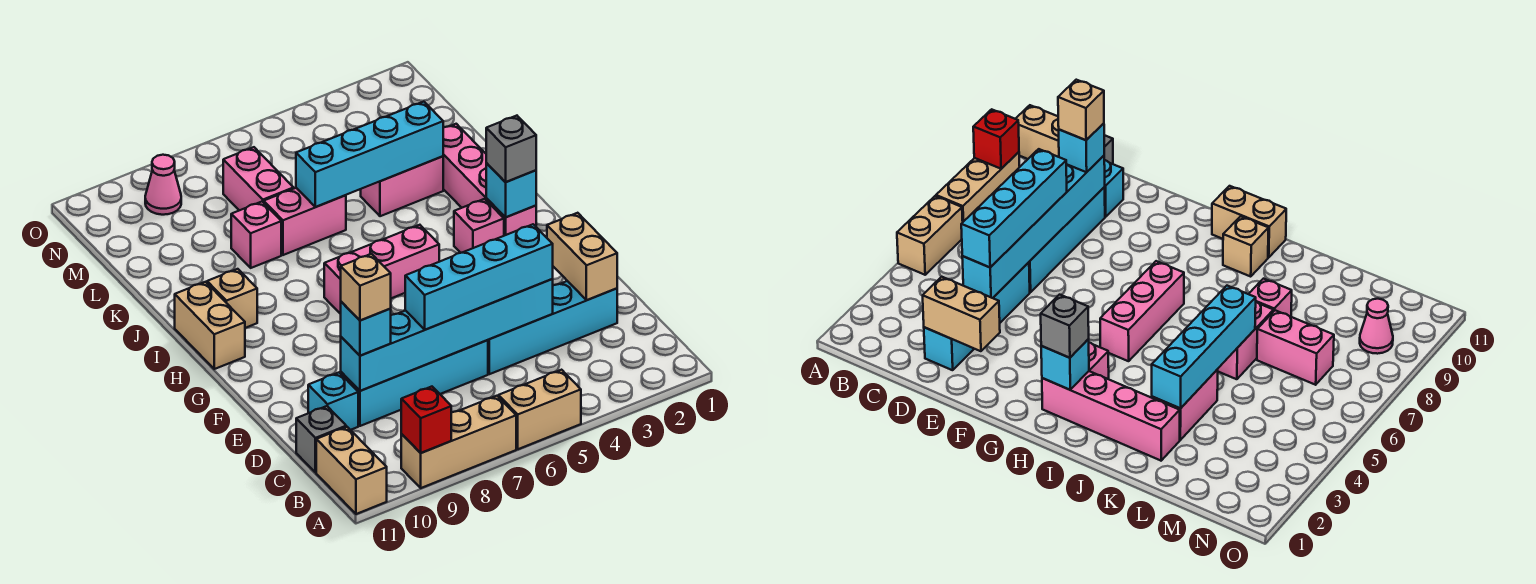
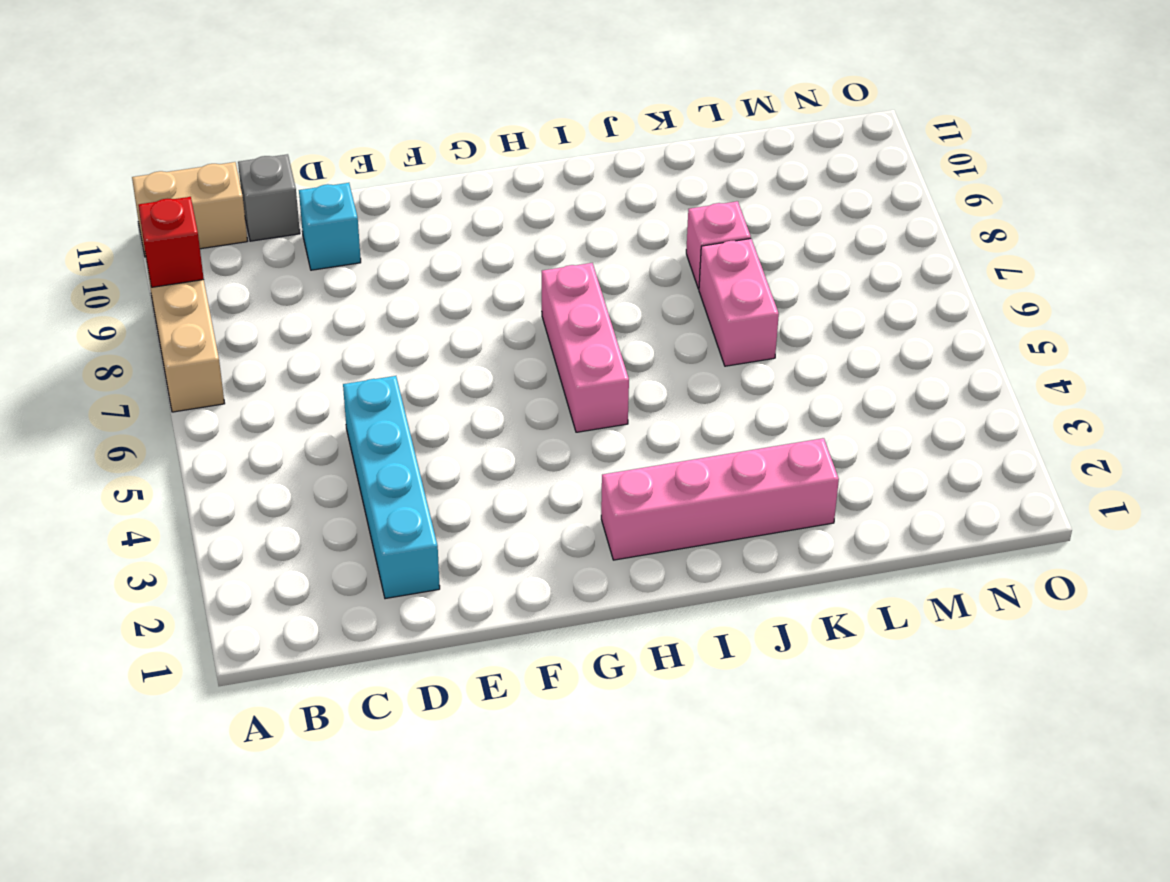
none -> tan 1x2 brick [499,370,581,449]
none -> cyan 1x4 brick [341,340,488,426]
none -> pink 1x1 brick [454,199,504,253]

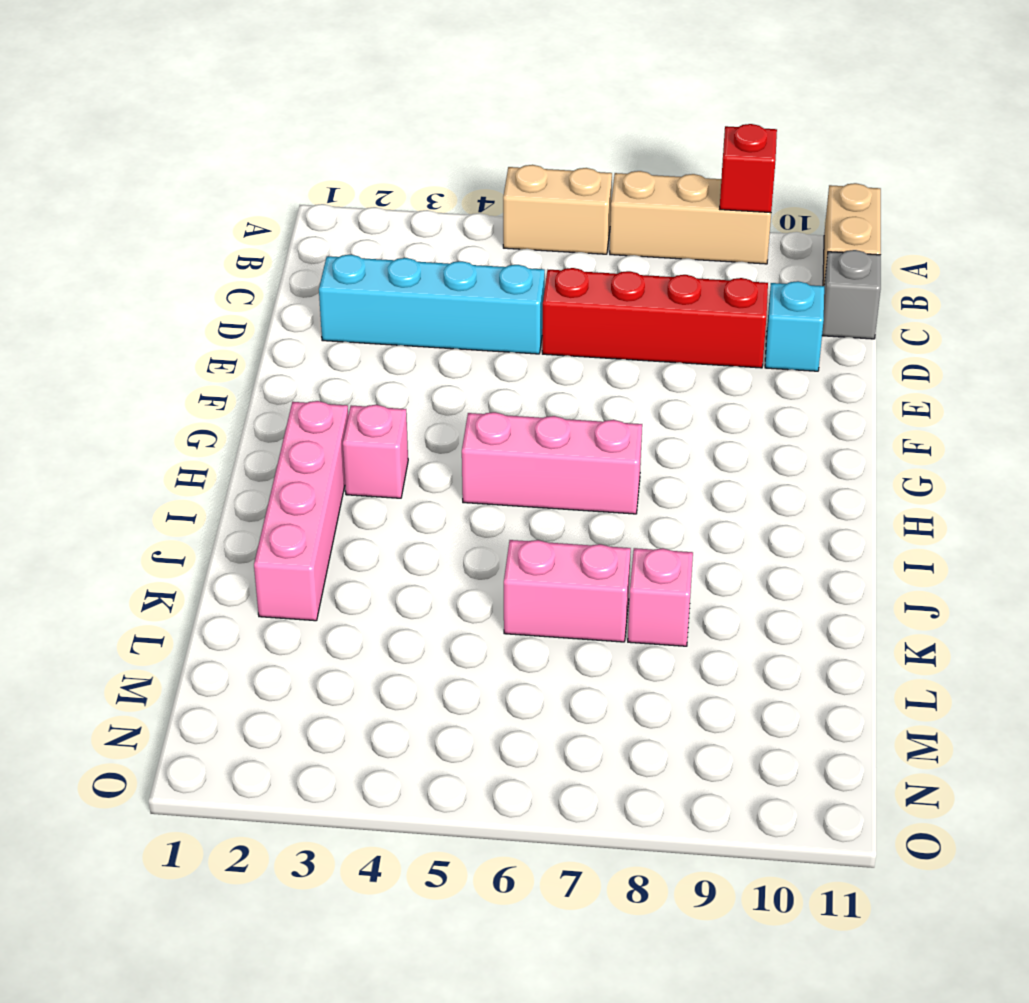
red 1x4 brick [542,268,768,368] -> cyan 1x4 brick [341,340,488,426]
none -> tan 1x2 brick [175,282,245,369]
none -> tan 1x1 brick [207,269,257,328]
none -> pink 1x2 brick [361,156,443,216]

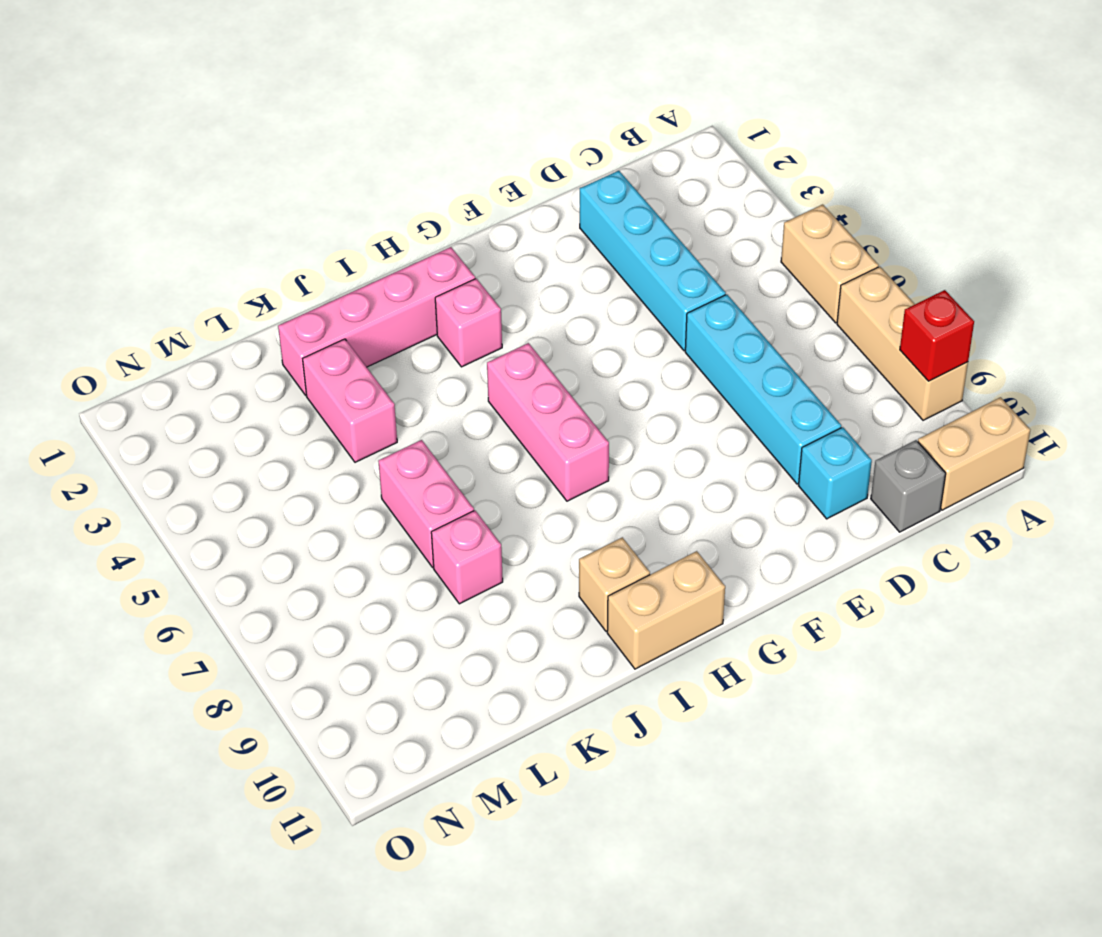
none -> pink 1x2 brick [223,147,294,210]
none -> pink 1x1 cone [145,155,181,215]
none -> tan 1x2 brick [547,213,617,300]

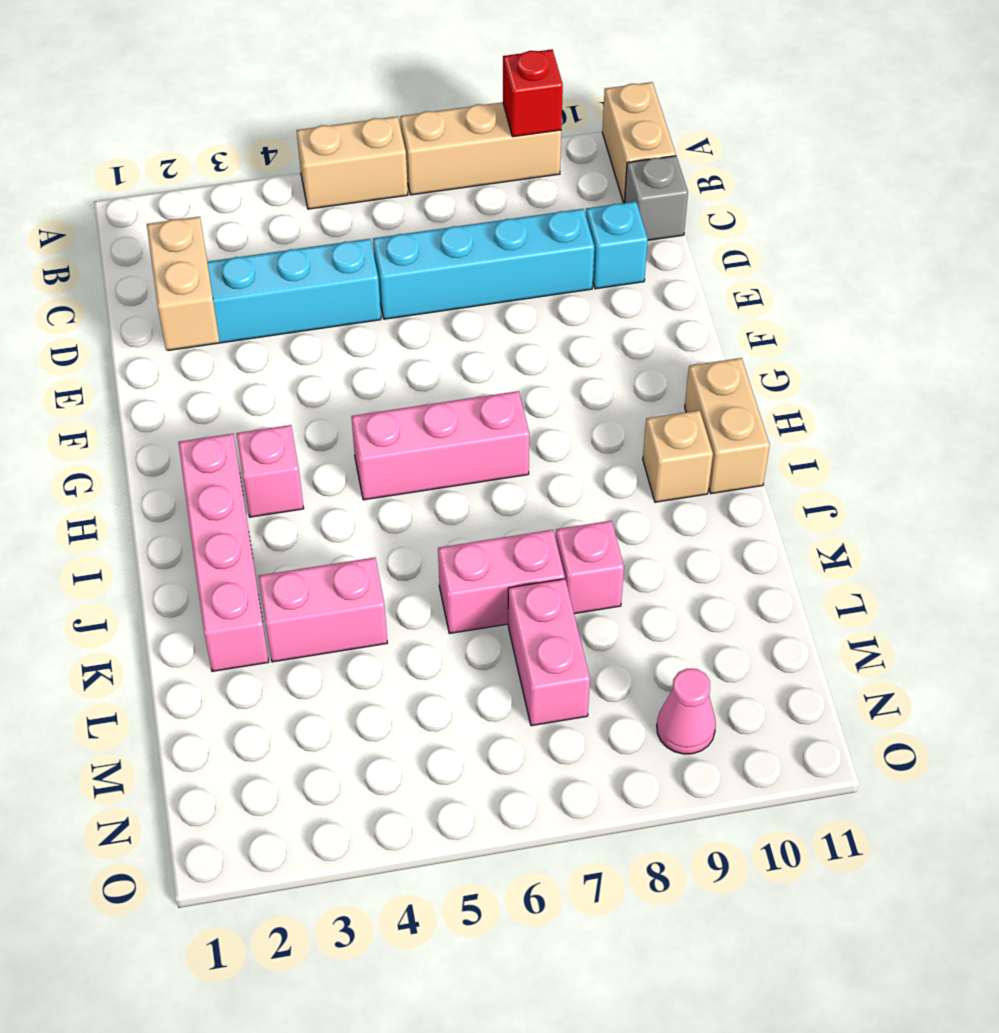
none -> cyan 1x6 brick [341,279,553,391]
none -> cyan 1x1 brick [486,163,536,217]
none -> cyan 1x4 brick [296,102,443,207]

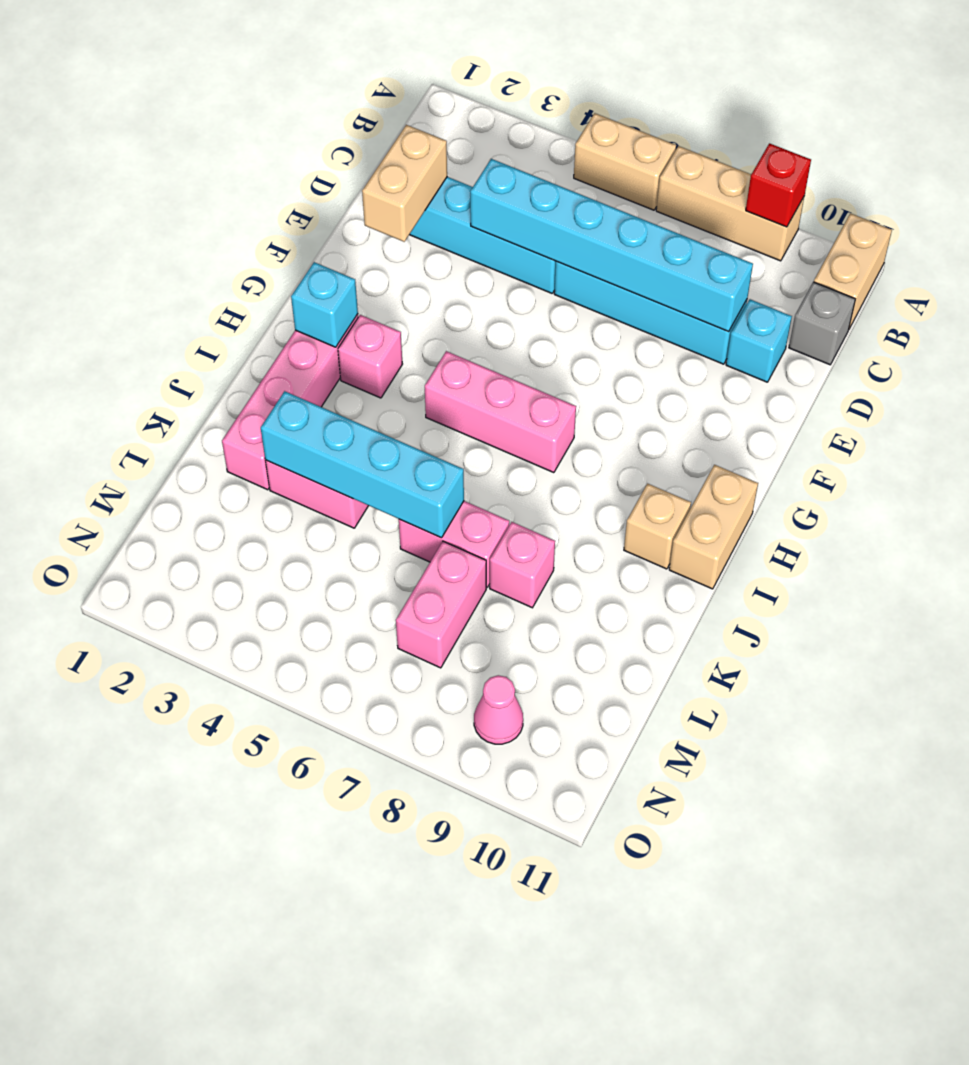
none -> cyan 1x4 brick [405,224,553,330]
none -> cyan 1x1 brick [341,302,391,356]
none -> grey 1x1 brick [486,116,536,182]

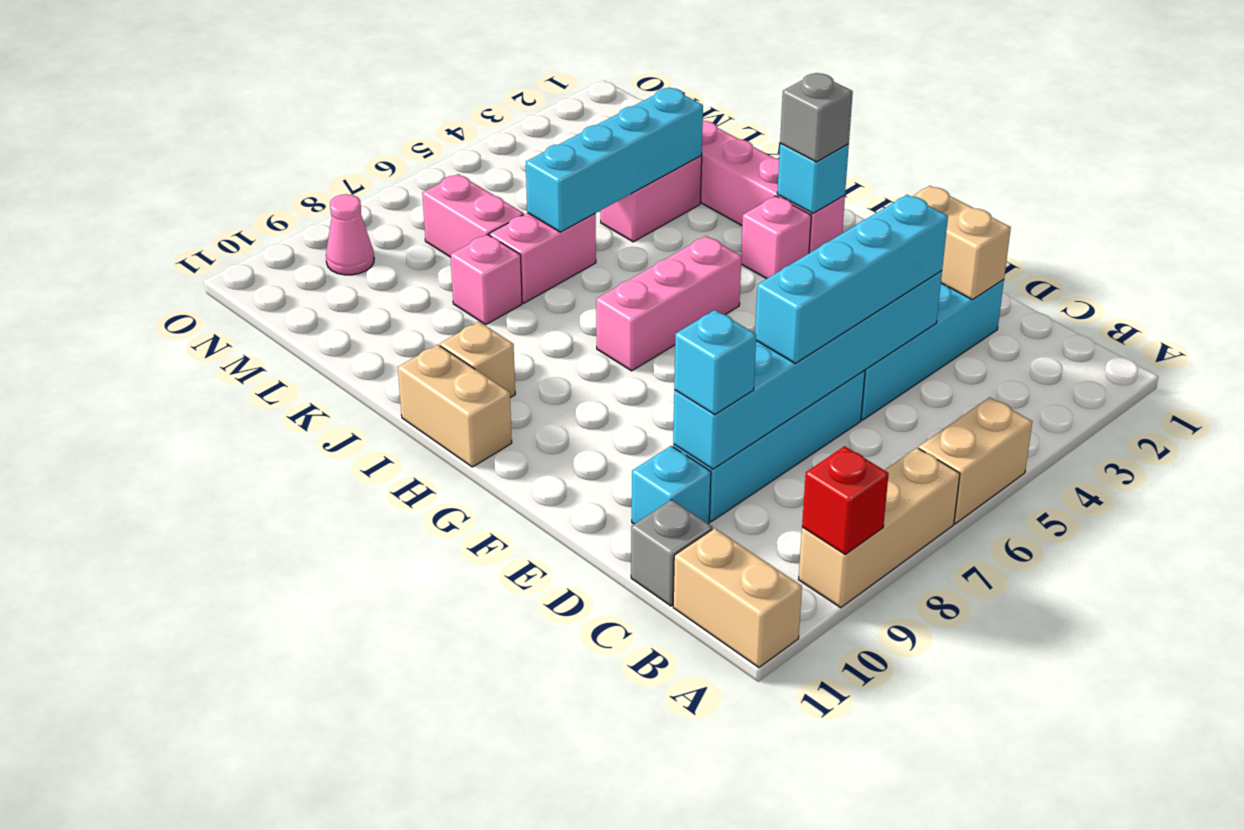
none -> tan 1x1 brick [341,254,391,321]

